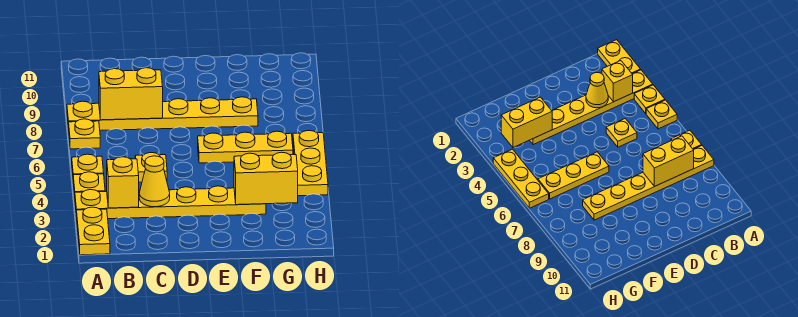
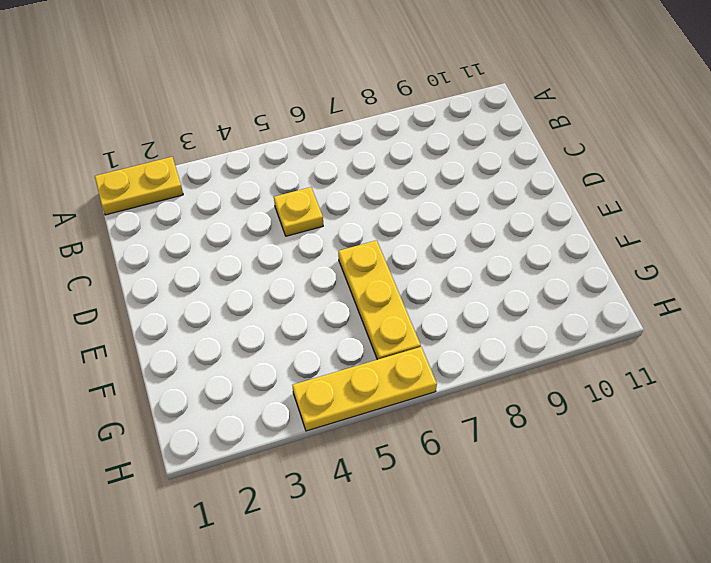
none -> yellow 1x6 plate [75,186,266,219]
none -> yellow 1x1 plate [73,172,105,198]
none -> yellow 1x1 plate [72,154,104,176]

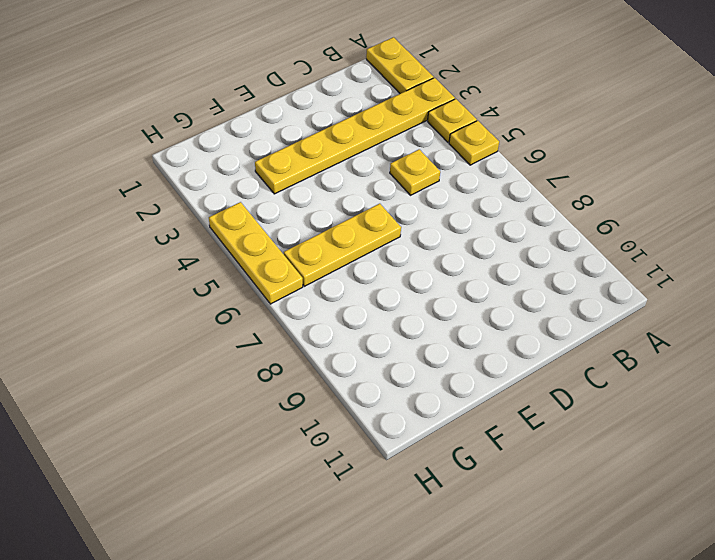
none -> yellow 1x1 plate [69,119,100,149]
none -> yellow 1x6 plate [67,97,258,131]
none -> yellow 1x1 brick [107,157,139,208]

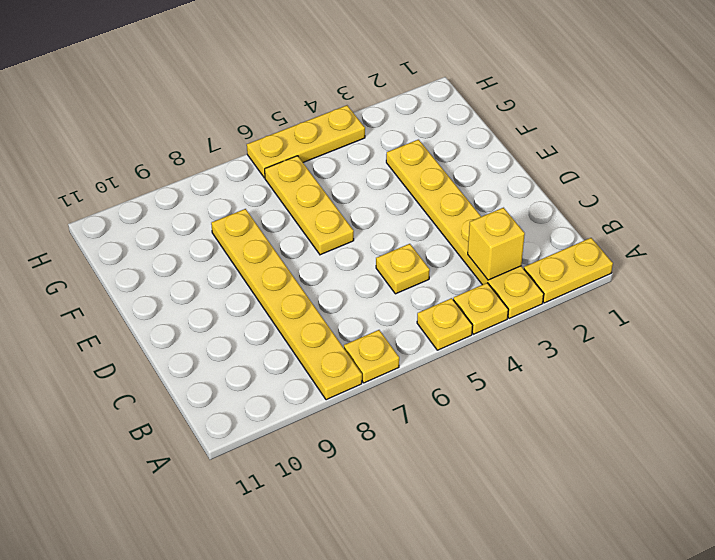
none -> yellow 1x2 brick [99,68,163,120]
none -> yellow 1x1 cone [139,156,170,207]
none -> yellow 1x2 brick [234,152,298,205]

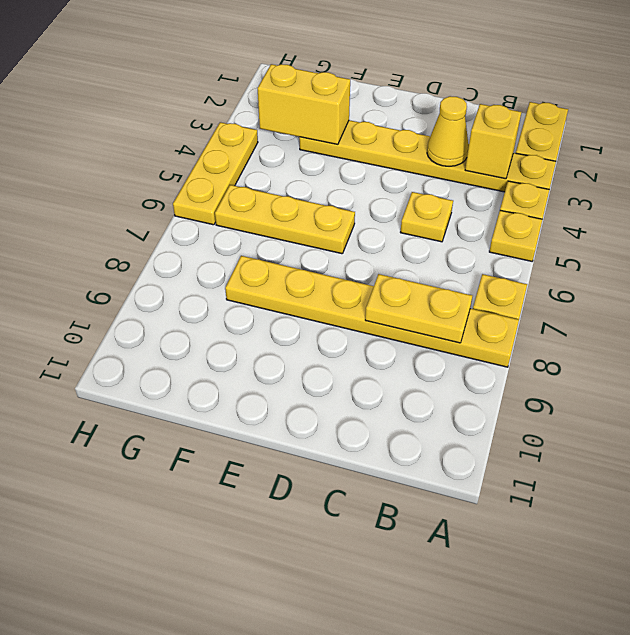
yellow 1x2 plate [365,274,472,343] -> yellow 1x2 brick [99,68,163,120]

